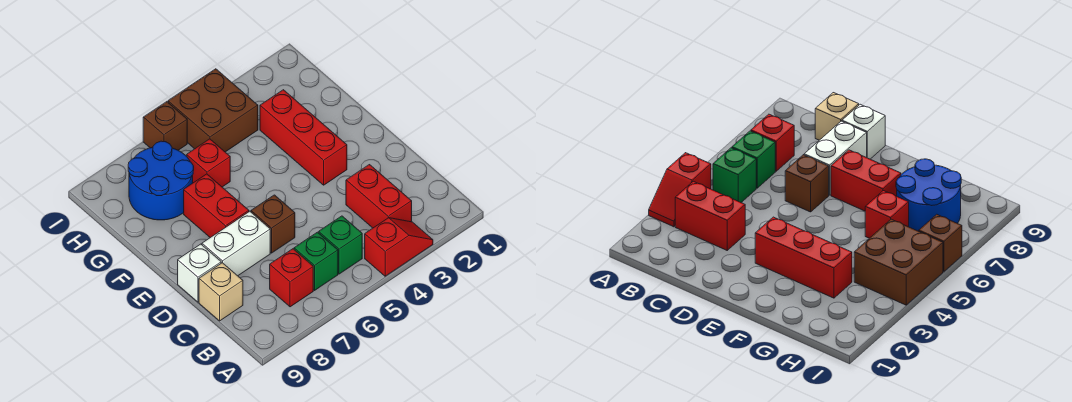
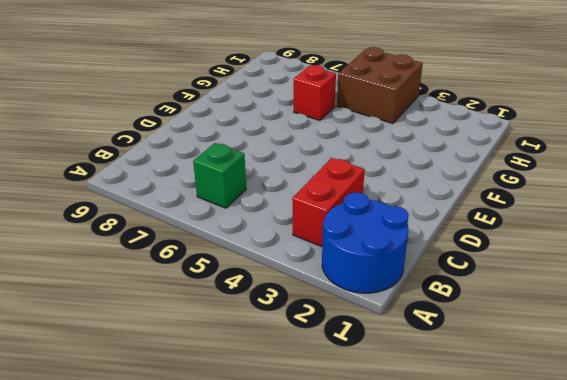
blue 2x2 round brick [322,192,409,293] -> blue 2x2 round brick moved to [128,141,194,220]
none -> red 1x2 slope [365,218,433,276]
none -> green 1x1 brick [319,216,362,274]
none -> red 1x1 brick [270,249,313,307]

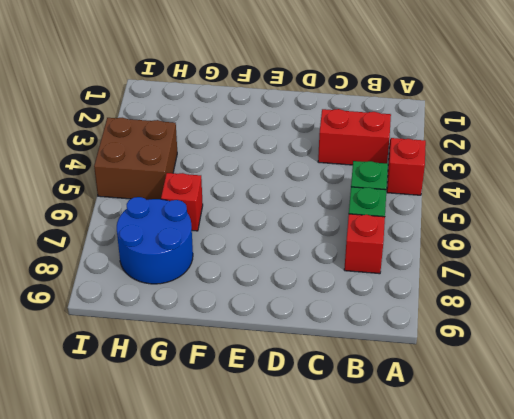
none -> tan 1x1 brick [199,263,243,321]
none -> brown 1x1 brick [251,195,295,253]
none -> white 1x2 brick [202,211,270,276]

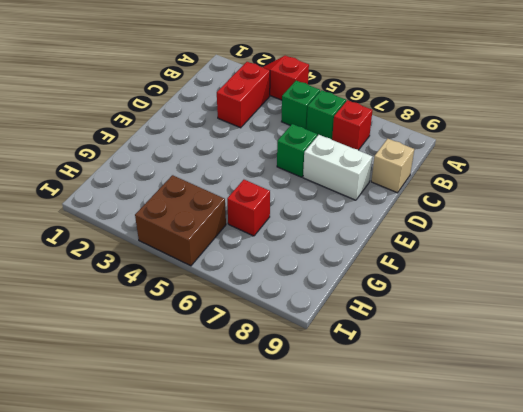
green 1x1 brick [277,124,317,177] -> brown 1x1 brick [251,195,295,253]
none -> white 1x1 brick [178,244,221,302]
none -> red 1x3 brick [260,90,347,185]
none -> red 1x2 brick [184,174,249,238]

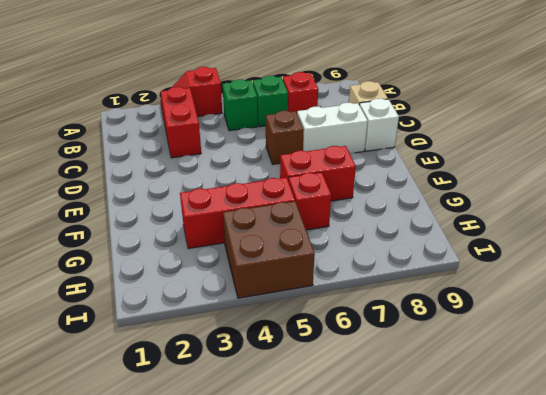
red 1x2 brick [280,146,356,201] -> red 1x2 brick turned to [184,174,249,238]
red 1x3 brick [180,178,295,249] -> red 1x3 brick turned to [260,90,347,185]
none -> blue 2x2 round brick [128,141,194,220]
none -> brown 1x1 brick [143,102,187,150]

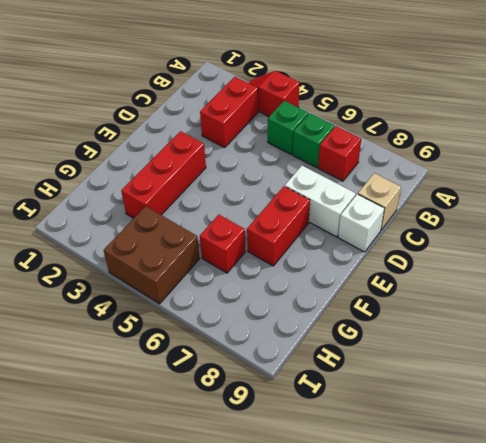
none -> brown 1x1 brick [251,195,295,253]
none -> blue 2x2 round brick [128,141,194,220]
none -> brown 1x1 brick [143,102,187,150]

